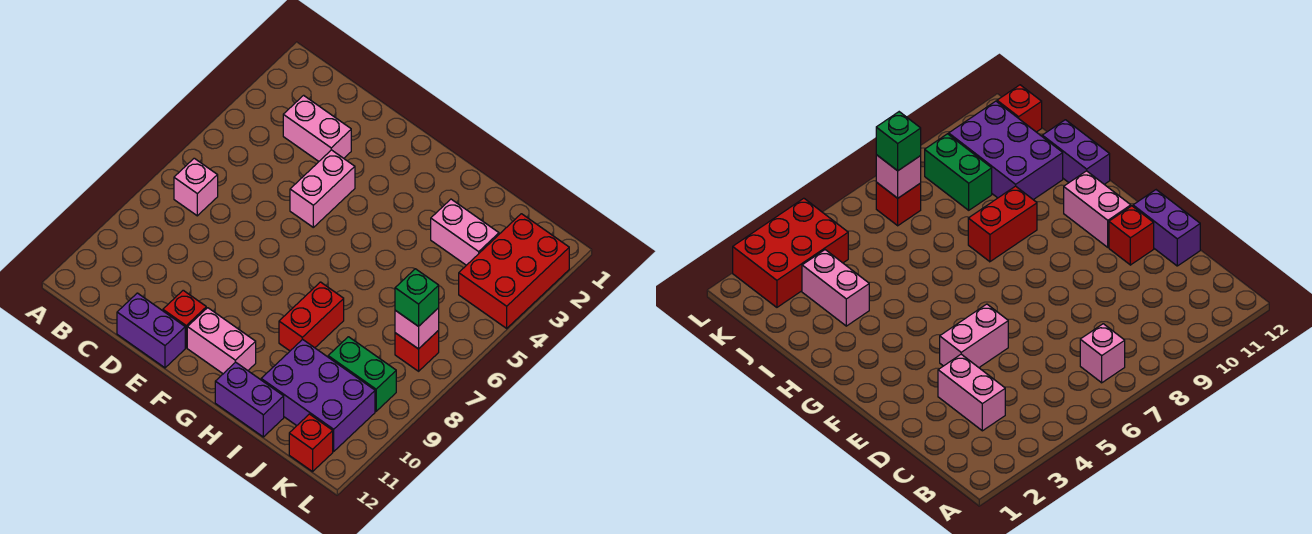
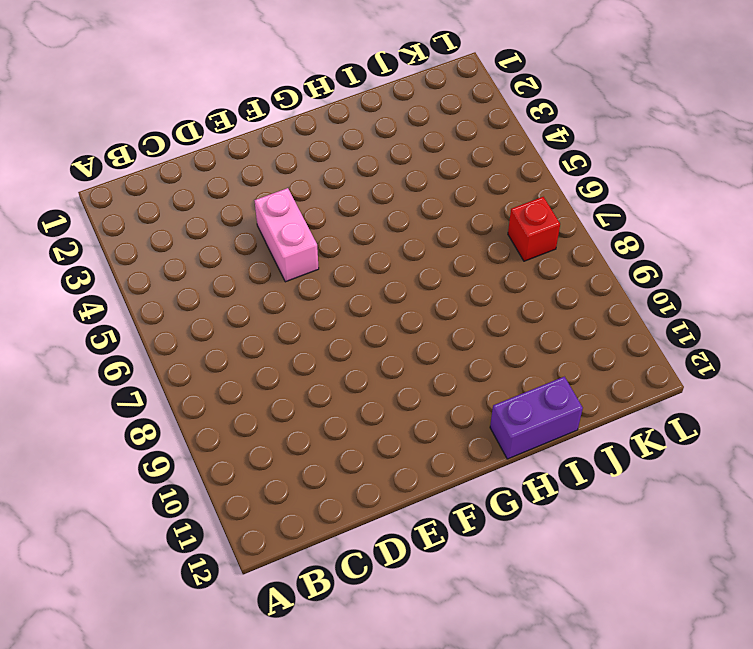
none -> pink 1x1 brick [174,158,218,216]
none -> pink 1x2 brick [283,95,351,161]
none -> purple 1x2 brick [117,293,185,368]

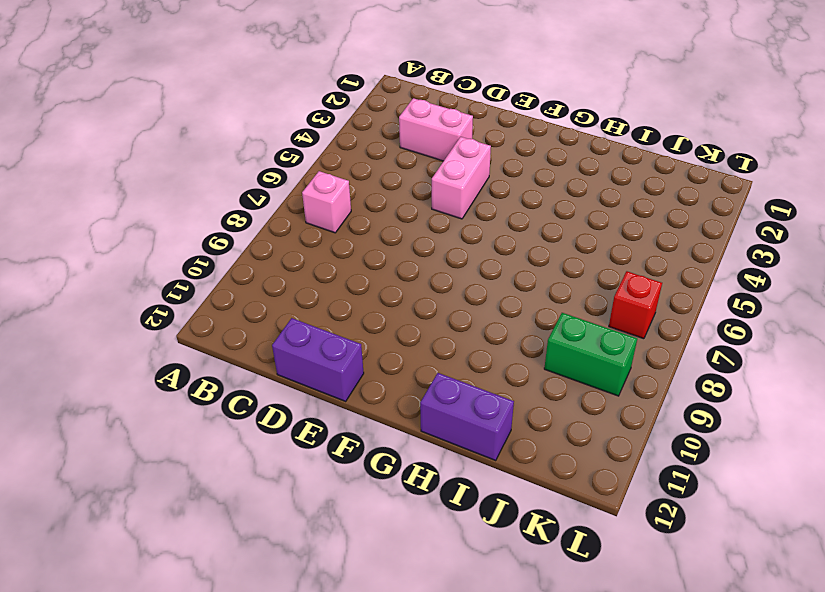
none -> red 1x1 brick [163,290,206,348]
none -> pink 1x2 brick [187,308,256,374]
none -> red 1x2 brick [279,282,344,351]

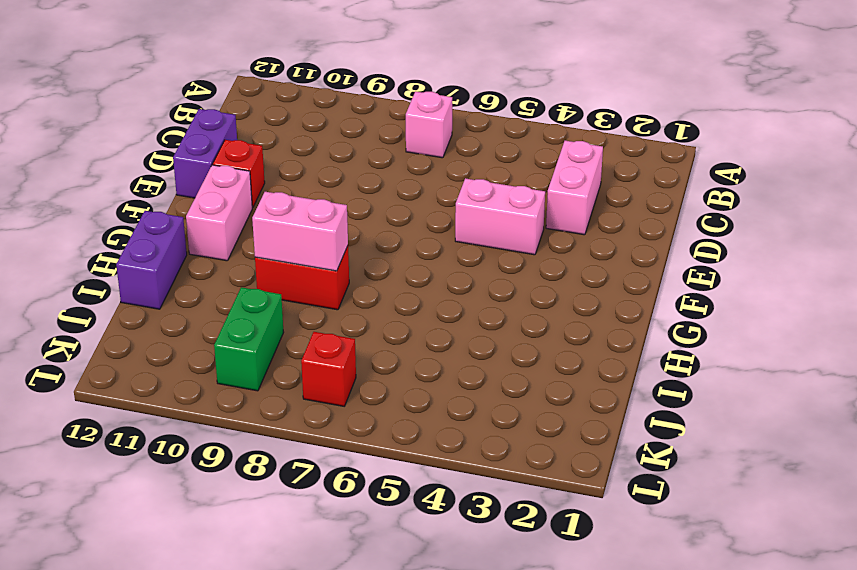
pink 1x2 brick [252,192,348,271] -> pink 1x2 brick turned to [431,199,499,265]
none -> purple 2x3 brick [261,339,375,451]
none -> red 2x3 brick [459,214,569,328]
none -> red 1x1 brick [289,414,333,472]

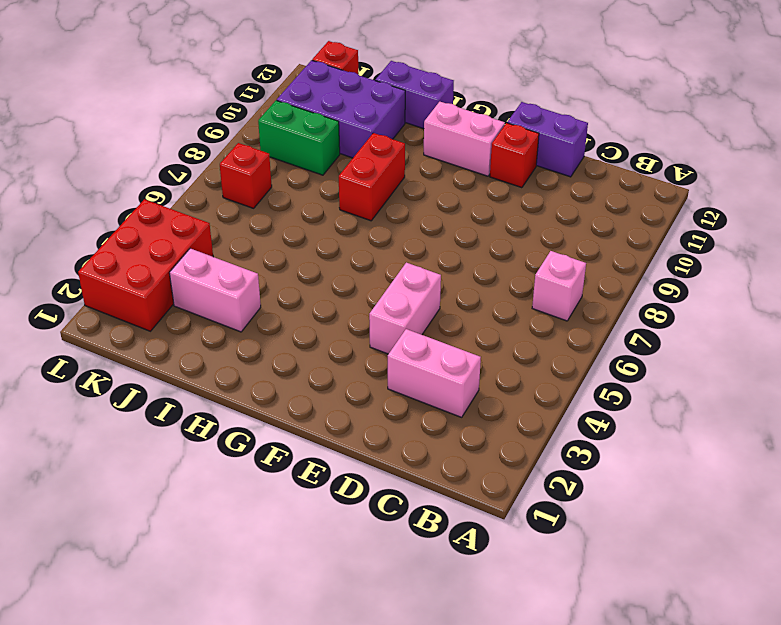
none -> pink 1x1 brick [395,308,439,349]
none -> green 1x1 brick [395,269,439,326]

